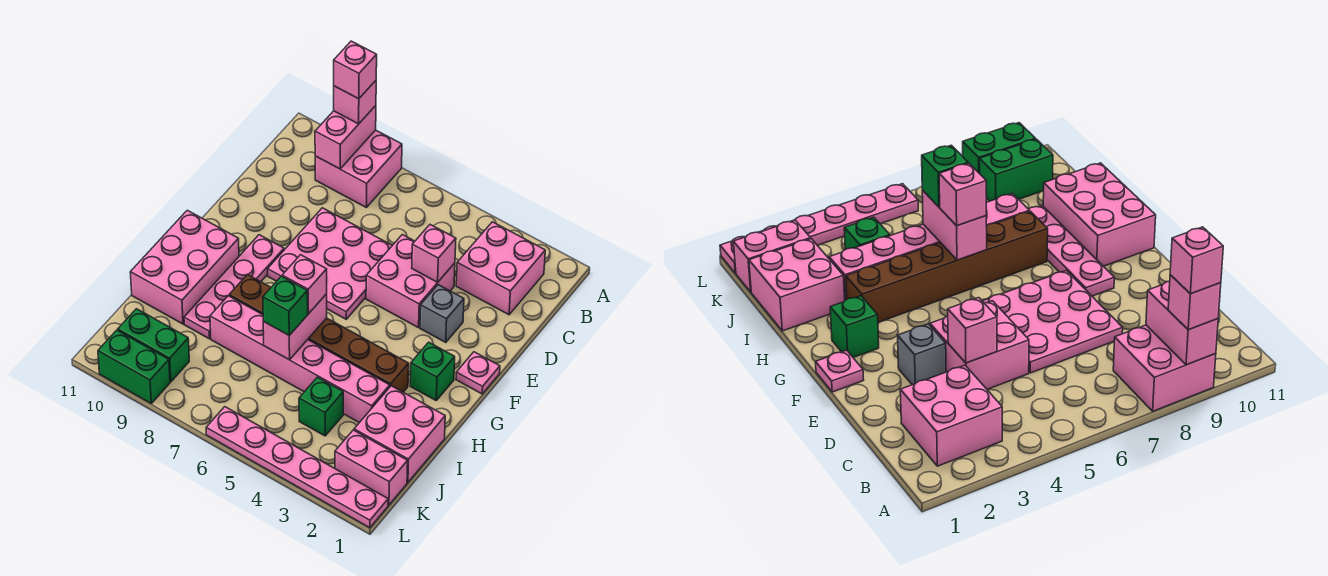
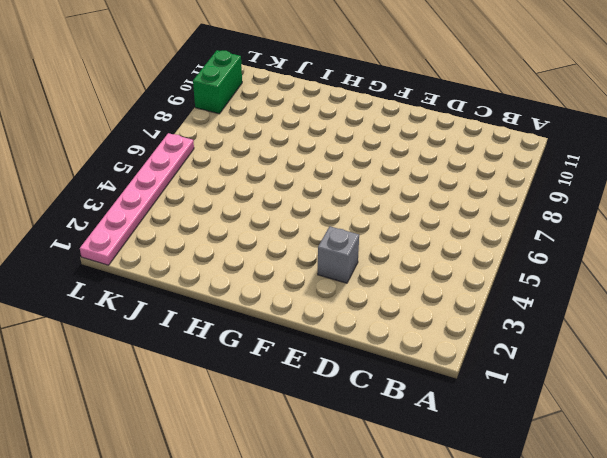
none -> pink 2x2 brick [315,130,402,207]
none -> pink 2x2 brick [456,222,545,315]
none -> pink 2x2 brick [366,235,455,328]

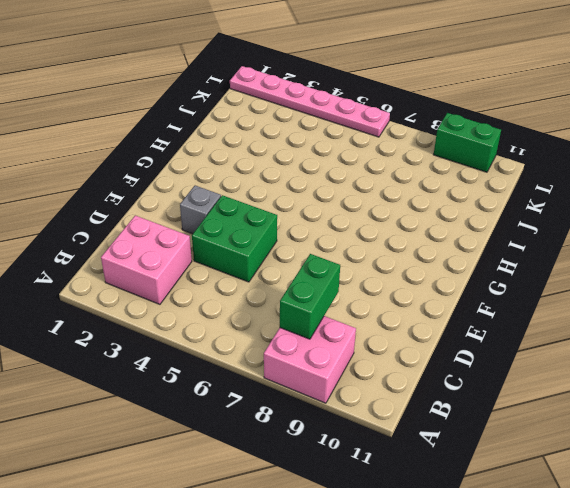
green 1x2 brick [280,254,340,339] -> green 1x2 brick turned to [118,309,189,382]
green 2x2 brick [192,195,277,282] -> pink 2x2 brick [366,235,455,328]
none -> pink 3x3 plate [268,208,392,319]
none -> pink 1x1 plate [456,352,500,394]
none -> pink 1x4 plate [184,235,284,339]

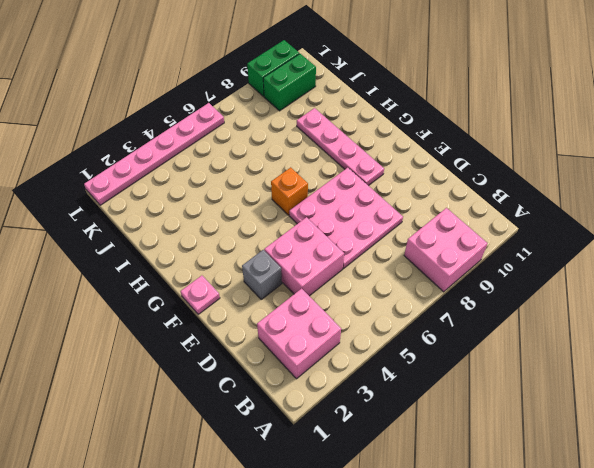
orange 1x1 brick [271,167,308,215] -> none
none -> green 1x1 brick [410,342,455,400]
none -> pink 2x3 brick [130,210,239,324]
none -> brown 1x6 brick [229,275,409,392]

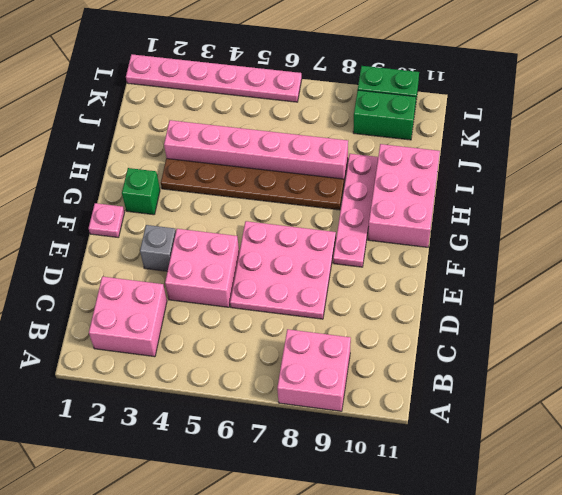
brown 1x6 plate [161,158,344,210] -> brown 1x6 brick [229,275,409,392]
none -> pink 2x2 brick [354,386,445,482]
none -> green 1x1 brick [299,377,343,436]
none -> pink 1x2 brick [335,430,408,505]

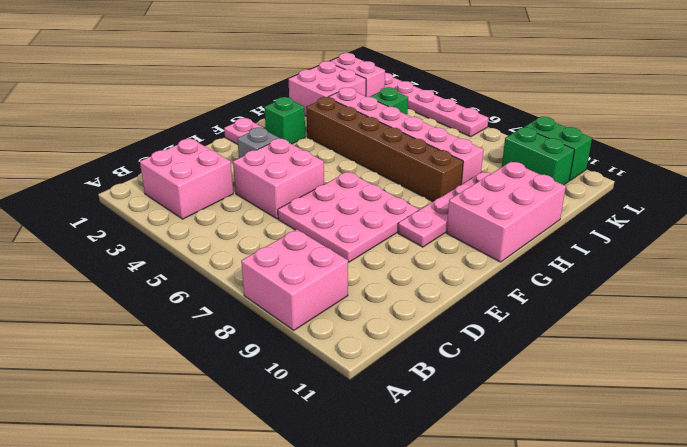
none -> pink 1x2 brick [315,106,376,169]
none -> pink 1x1 brick [412,225,456,282]
none -> pink 1x2 brick [263,294,327,360]

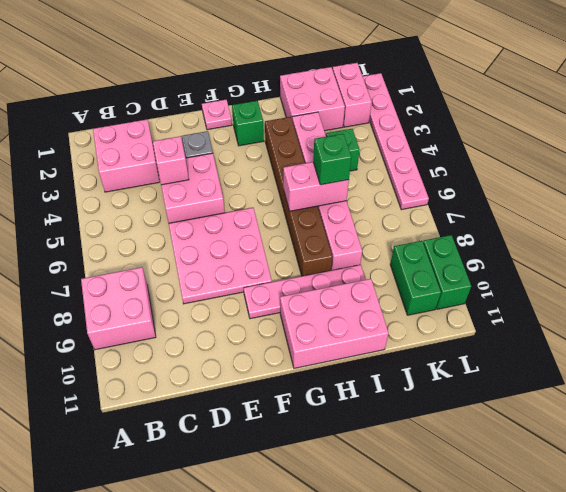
none -> pink 1x2 brick [315,106,376,169]
none -> pink 1x1 brick [334,81,376,124]
none -> pink 1x1 brick [282,255,327,314]

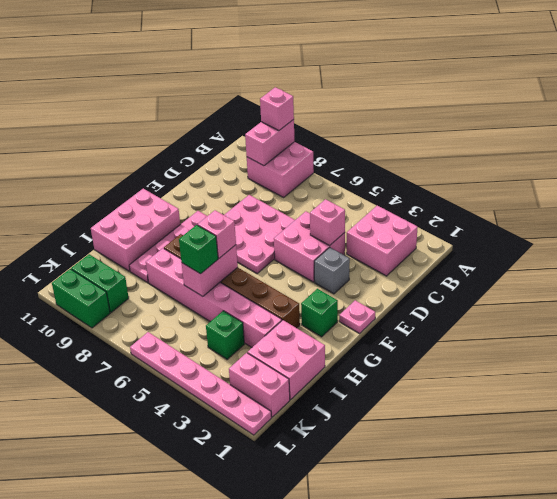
none -> pink 1x1 brick [334,41,377,99]

